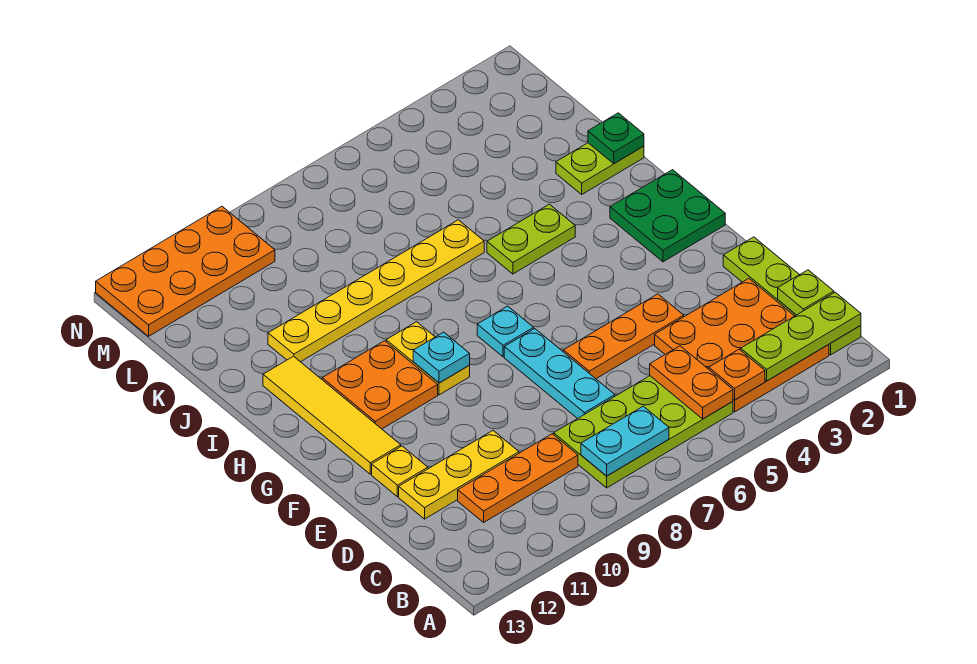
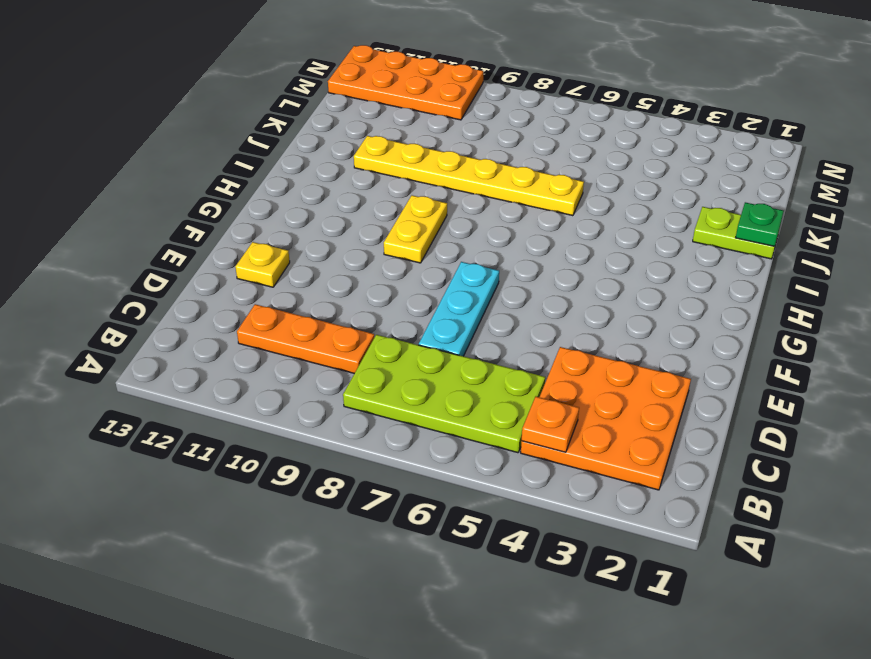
none -> lime 1x4 plate [723,237,861,355]
none -> yellow 1x3 plate [399,431,519,519]
none -> orange 1x3 plate [563,294,684,379]

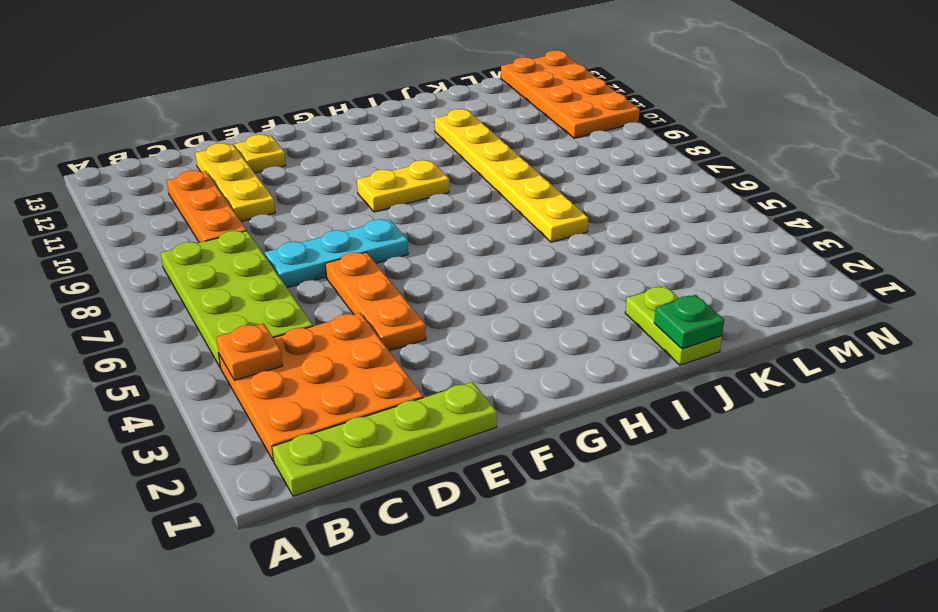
none -> yellow 1x4 tile [263,356,401,474]
none -> green 2x2 plate [610,170,725,262]
none -> cyan 1x1 plate [477,306,534,357]

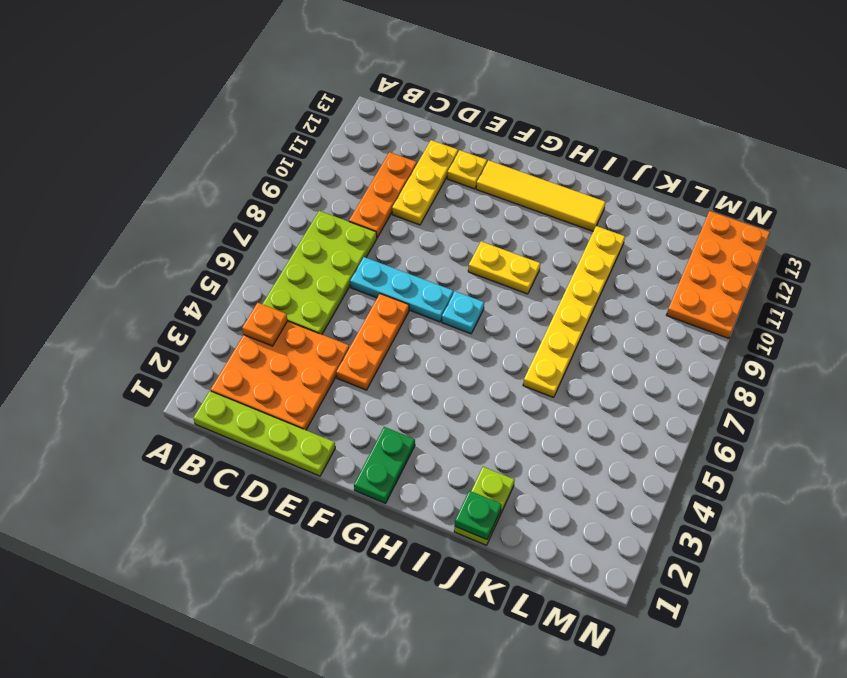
green 1x2 plate [354,427,415,503] -> green 2x2 plate [610,170,725,262]
none -> orange 2x2 plate [322,341,438,429]
none -> lime 1x2 plate [487,204,575,274]
none -> lime 1x3 plate [741,292,861,381]

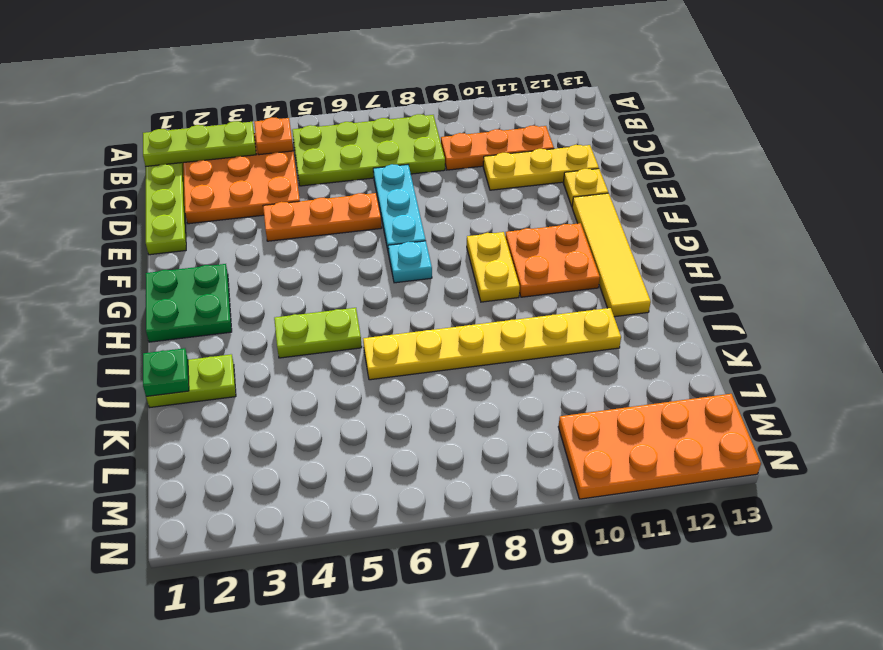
none -> orange 1x2 plate [650,346,733,419]
none -> cyan 1x2 plate [581,406,669,476]
none -> lime 1x1 plate [778,270,834,315]

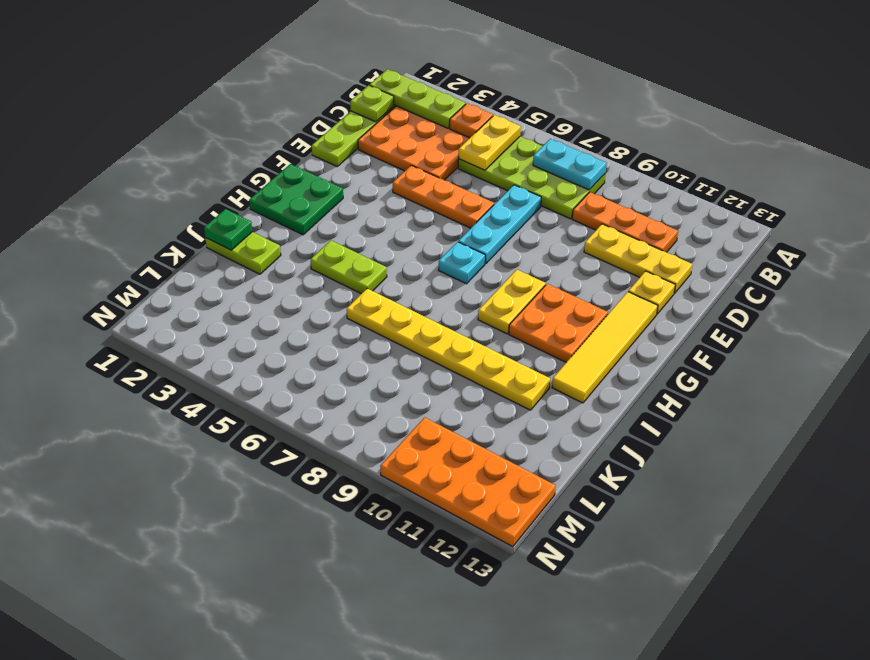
yellow 1x2 plate [459,115,521,170] -> orange 1x2 plate [650,346,733,419]
none -> cyan 1x1 plate [413,332,470,383]

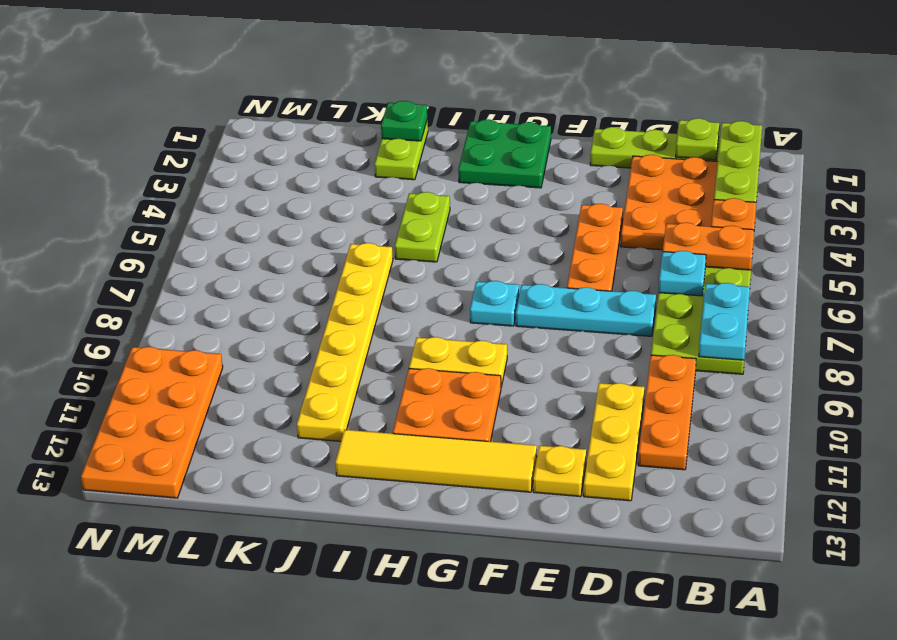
cyan 1x1 plate [659,251,706,296] -> cyan 1x1 plate moved to [413,332,470,383]

